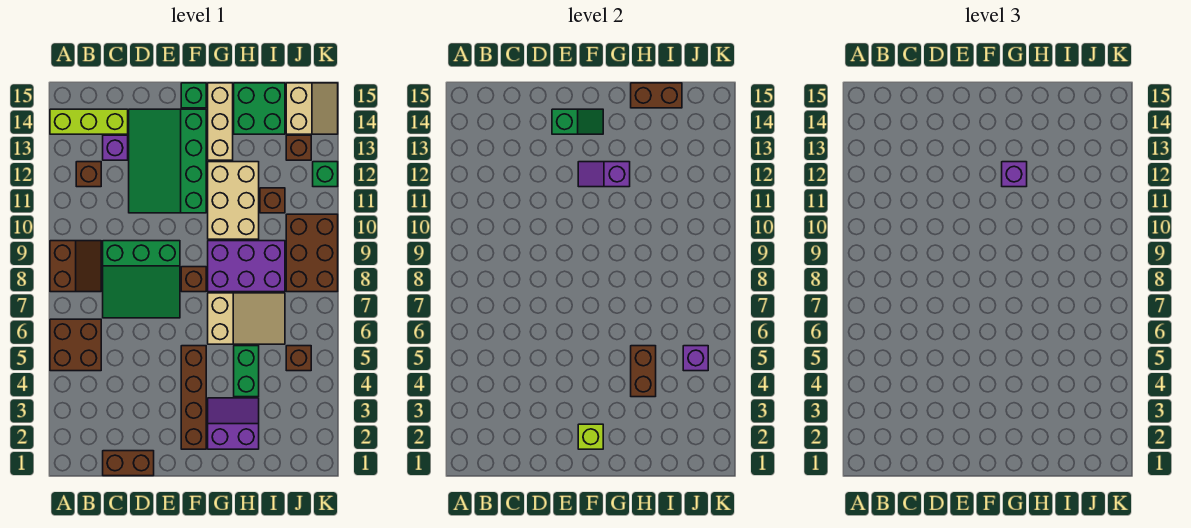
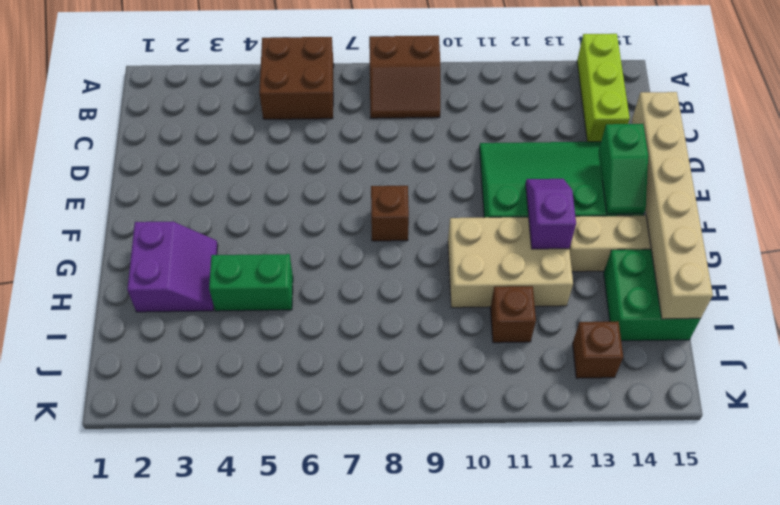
tan 1x6 brick [632,92,713,319] -> brown 1x2 brick [631,83,682,108]
none -> brown 1x1 brick [76,162,101,187]
none -> brown 1x2 brick [103,451,154,476]
none -> green 3x3 slope [103,241,180,318]
none -> purple 1x1 brick [103,135,128,160]

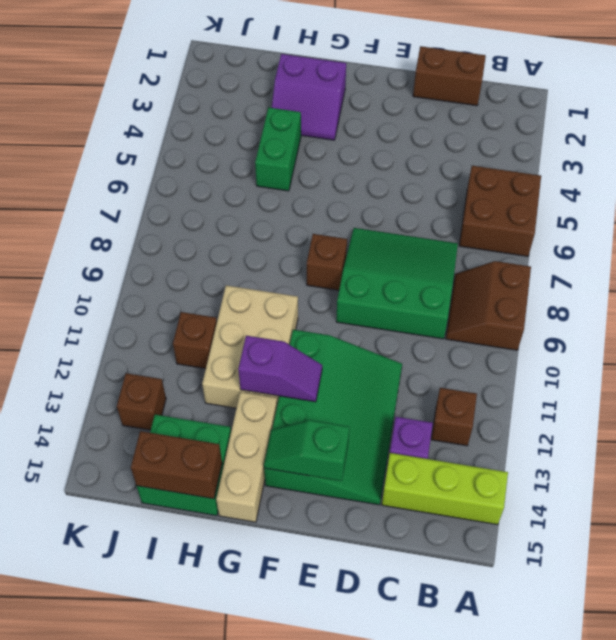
none -> brown 1x4 brick [181,346,206,449]
none -> green 1x1 brick [181,83,206,108]
none -> tan 2x3 slope [208,293,285,344]
none -> purple 2x3 brick [208,241,285,292]

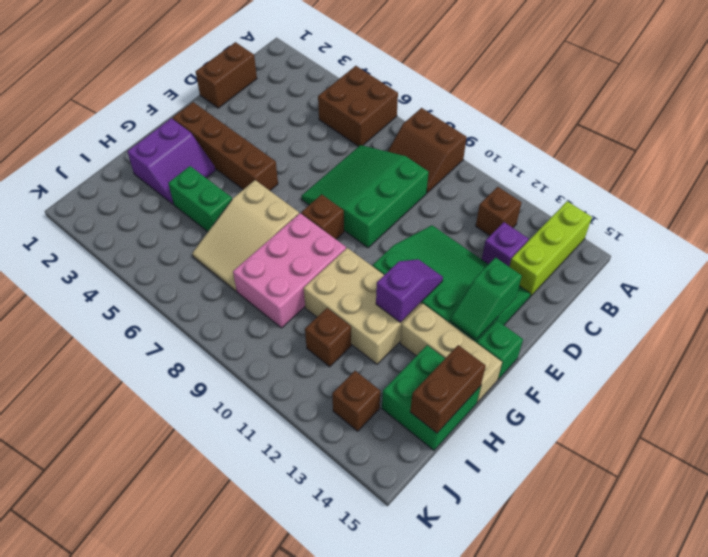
pink 2x3 brick [233,213,346,328] -> purple 2x3 brick [208,241,285,292]
none -> brown 1x1 brick [286,346,311,371]
none -> brown 2x3 brick [286,214,338,292]
none -> tan 2x2 slope [286,83,338,134]
none -> green 1x1 brick [313,162,338,187]

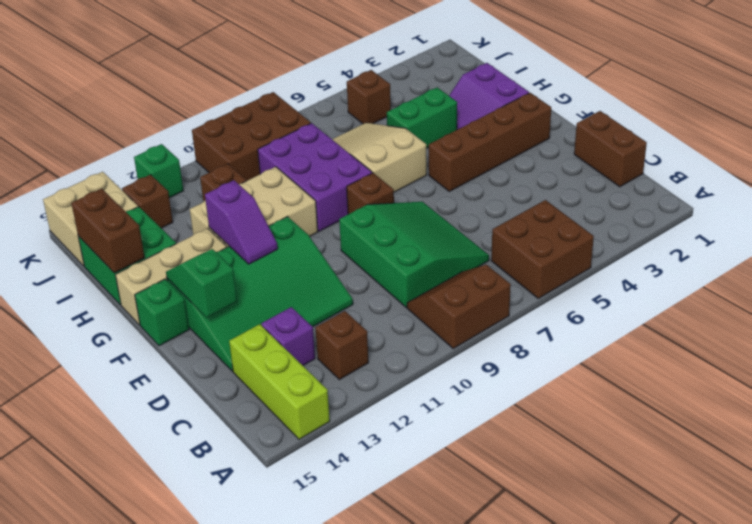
tan 2x2 brick [43,172,138,266] -> tan 2x2 slope [286,83,338,134]
none -> lime 1x1 brick [578,424,603,449]
none -> brown 1x2 brick [631,346,656,397]
none -> purple 1x1 brick [683,346,708,371]
none -> purple 1x1 brick [1002,162,1027,187]

